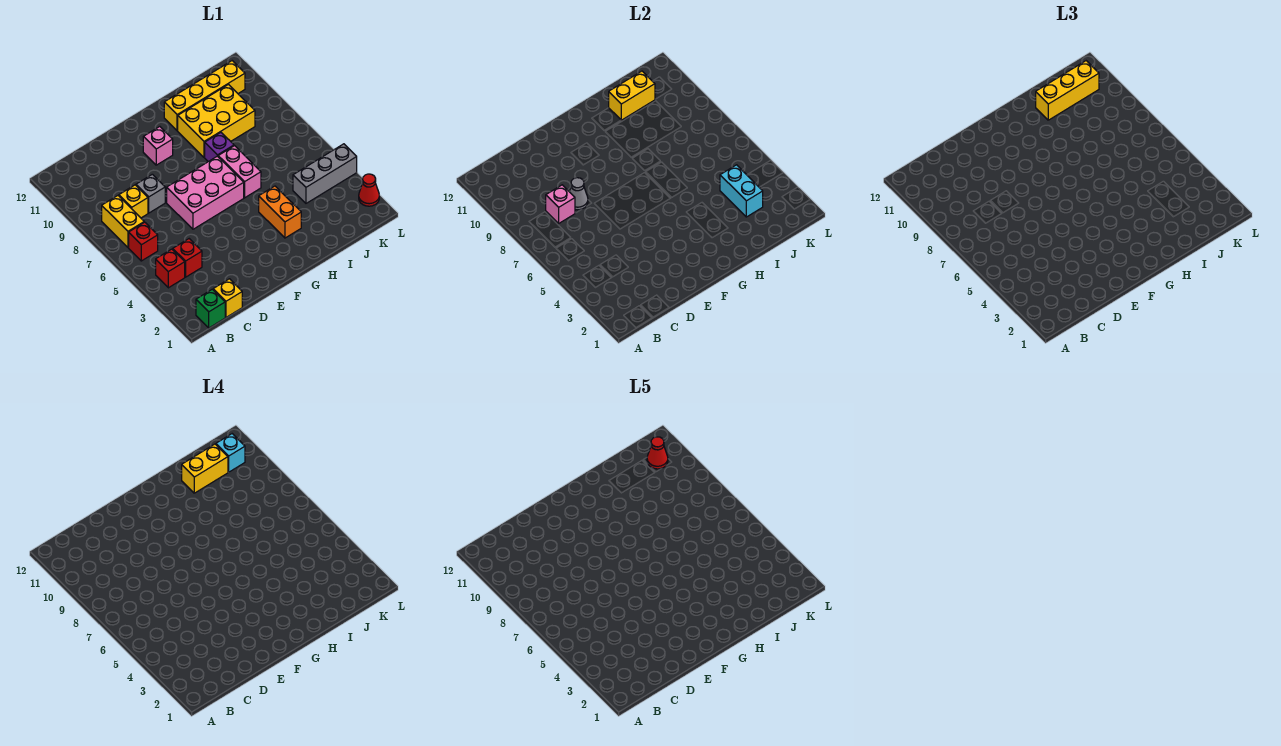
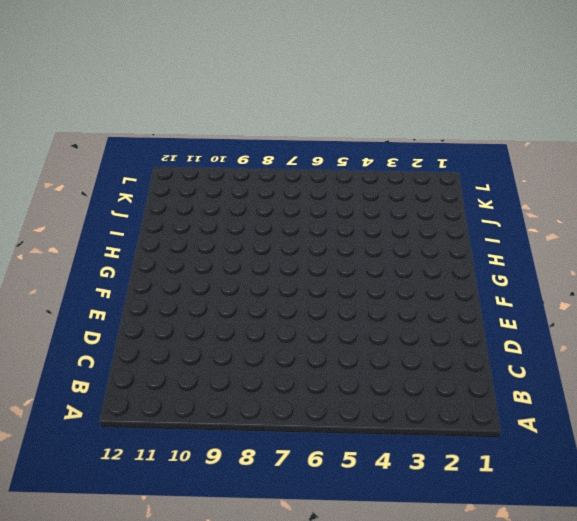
none -> green 1x1 brick [196,289,225,328]
none -> red 1x1 brick [156,249,185,288]
none -> red 1x1 brick [129,222,158,261]

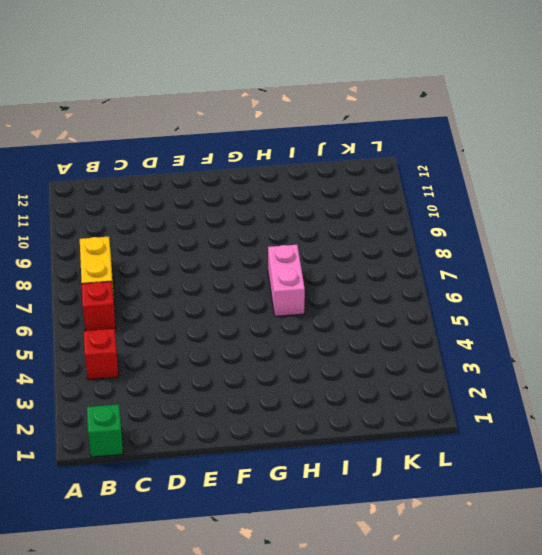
none -> yellow 1x1 brick [213,279,242,317]
none -> red 1x1 brick [173,239,202,277]
none -> yellow 1x1 brick [119,185,148,218]

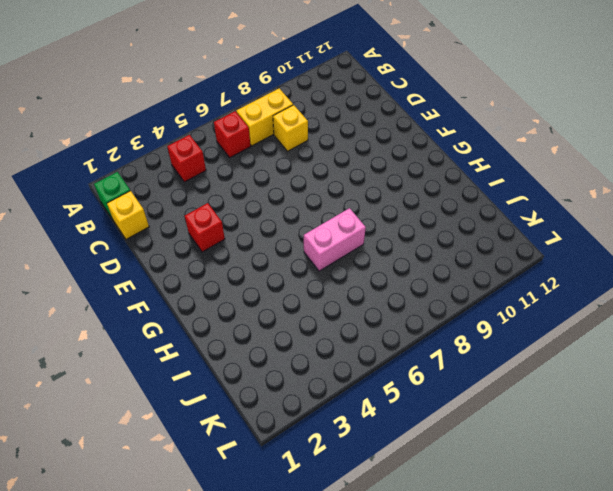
red 1x1 brick [185,203,225,252] -> red 1x1 brick moved to [173,239,202,277]
none -> grey 1x1 brick [136,174,165,213]
none -> pink 2x3 brick [167,156,244,229]
none -> pink 1x1 brick [143,127,173,165]

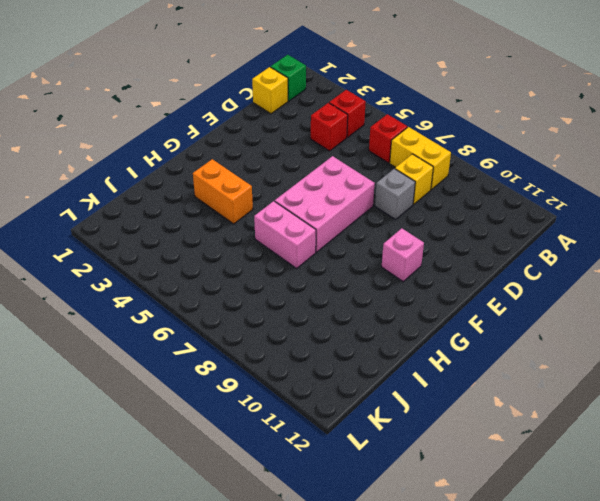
none -> purple 1x1 brick [205,133,234,162]
none -> yellow 2x3 brick [178,85,255,158]
none -> yellow 1x4 brick [164,61,245,131]

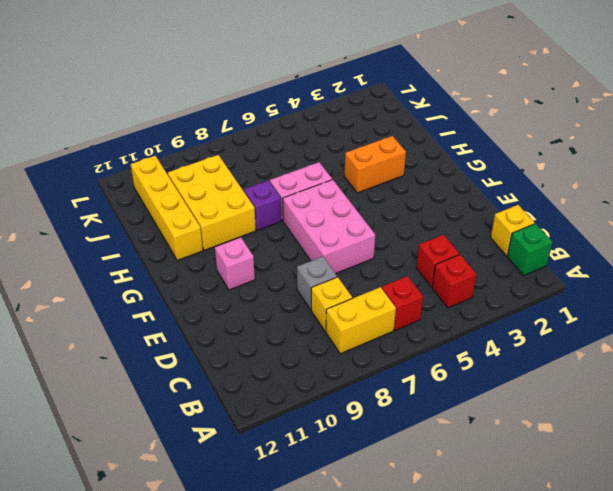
none -> grey 1x3 brick [293,144,357,203]
none -> red 1x1 cone [359,174,379,206]
none -> pink 1x1 brick [546,185,575,223]

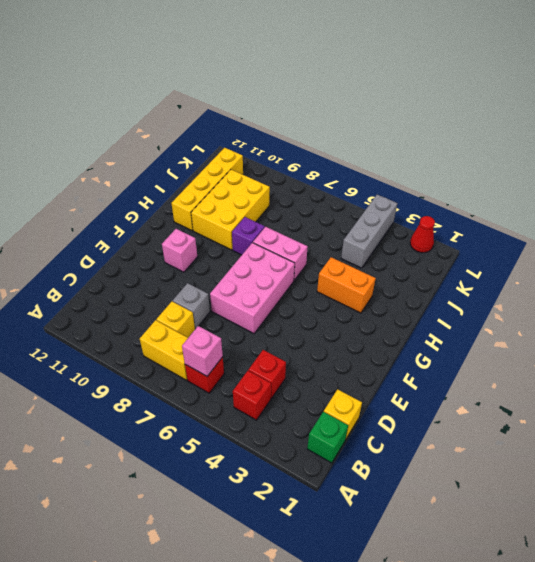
pink 1x1 brick [182,326,223,376] -> pink 1x1 brick moved to [546,185,575,223]
none -> grey 1x1 cone [569,178,588,210]
none -> yellow 1x2 brick [609,71,655,120]
none -> cyan 1x2 brick [720,165,763,217]

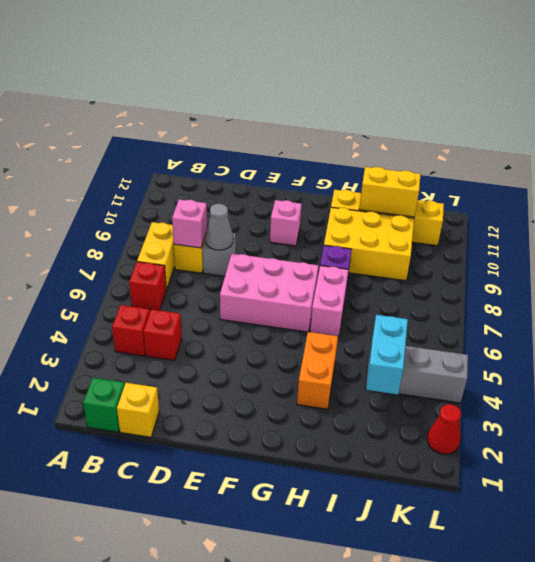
none -> yellow 1x3 brick [1036,61,1099,120]
none -> yellow 1x2 brick [182,444,228,493]
none -> cyan 1x1 brick [216,434,245,472]

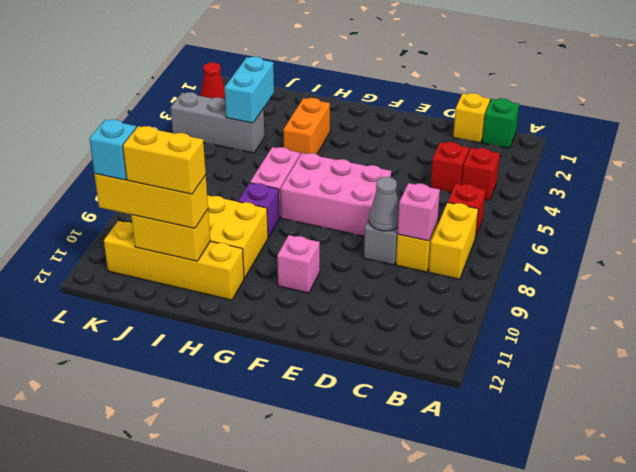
none -> red 1x1 cone [647,437,668,469]

